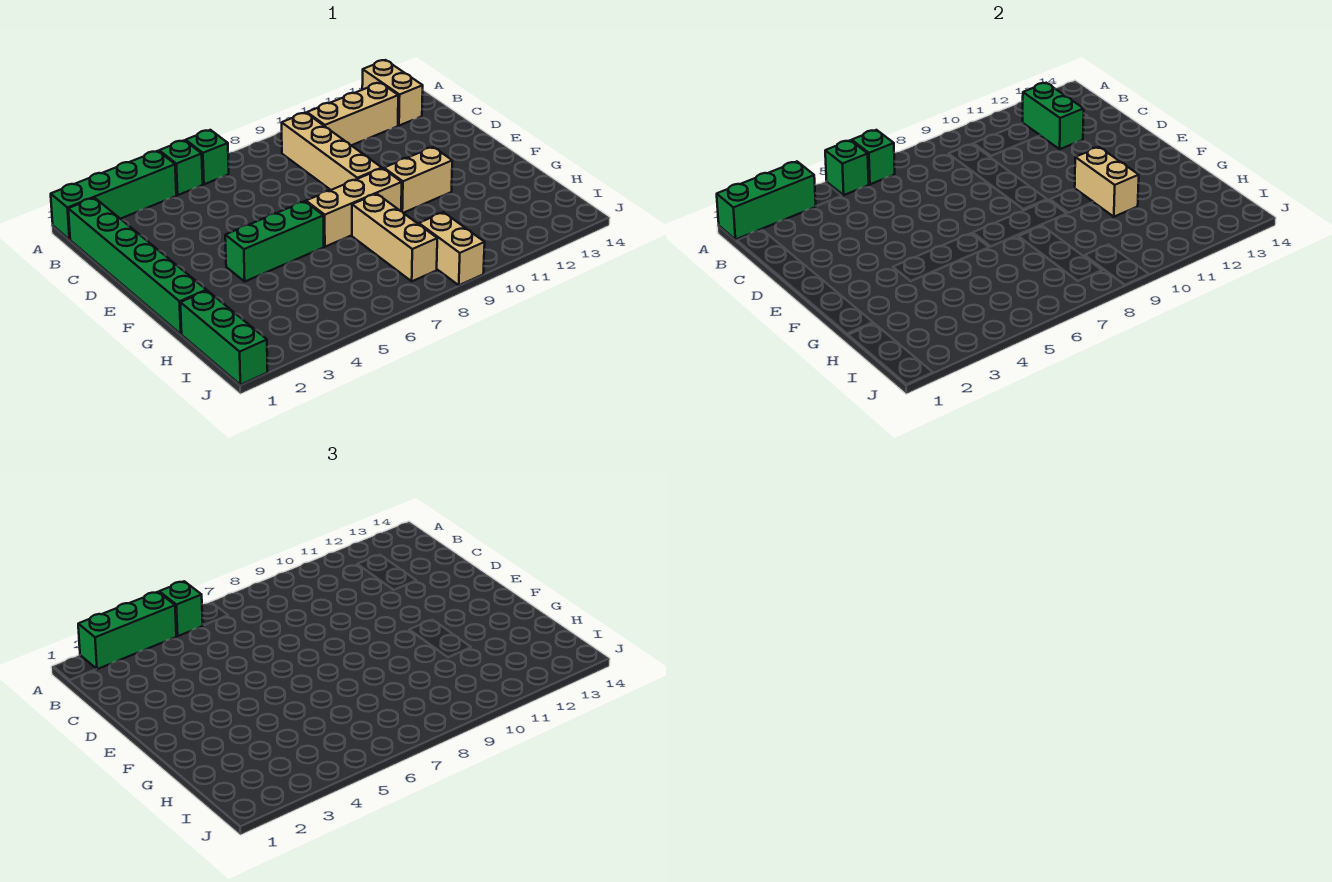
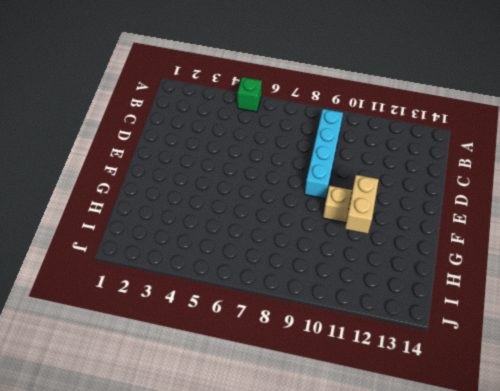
cyan 1x4 brick [305,109,343,199] -> tan 1x4 brick [282,113,382,190]
none -> green 1x4 brick [51,151,176,240]
none -> green 1x1 brick [186,130,229,184]
none -> tan 1x2 brick [362,60,423,126]

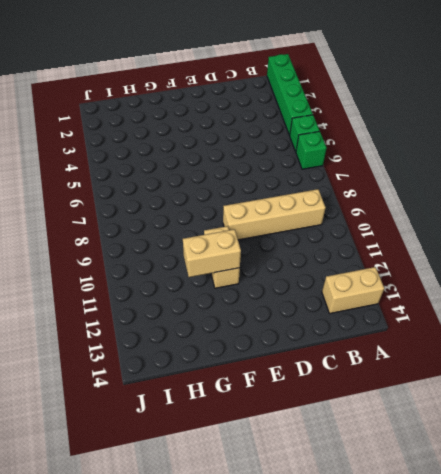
none -> green 1x6 brick [68,198,207,334]
none -> tan 1x3 brick [307,83,398,145]
none -> green 1x3 brick [225,201,324,281]

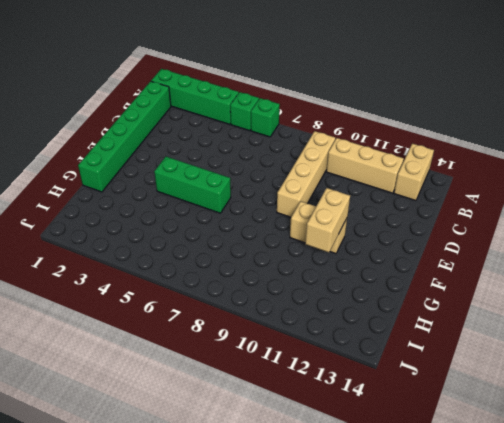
none -> tan 1x3 brick [306,168,402,247]
none -> tan 1x3 brick [352,194,437,281]
none -> green 1x3 brick [180,291,268,385]

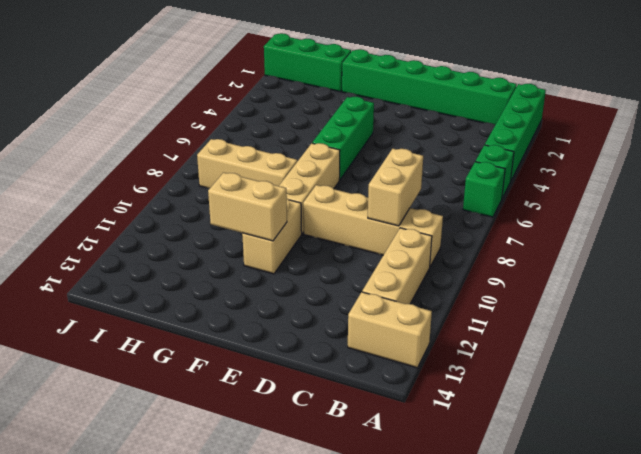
tan 1x2 brick [368,149,423,226] -> tan 1x2 brick turned to [419,212,485,285]
none -> green 1x3 brick [717,162,816,240]
none -> green 1x1 brick [825,140,869,195]
none -> green 1x1 brick [852,130,895,184]

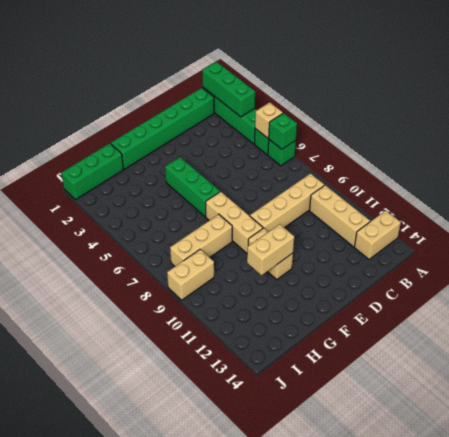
tan 1x1 brick [255,102,283,138] -> green 1x1 brick [825,140,869,195]
none -> green 1x2 brick [1023,83,1084,149]
none -> green 1x3 brick [78,592,176,669]
none -> green 1x1 brick [159,581,203,636]

